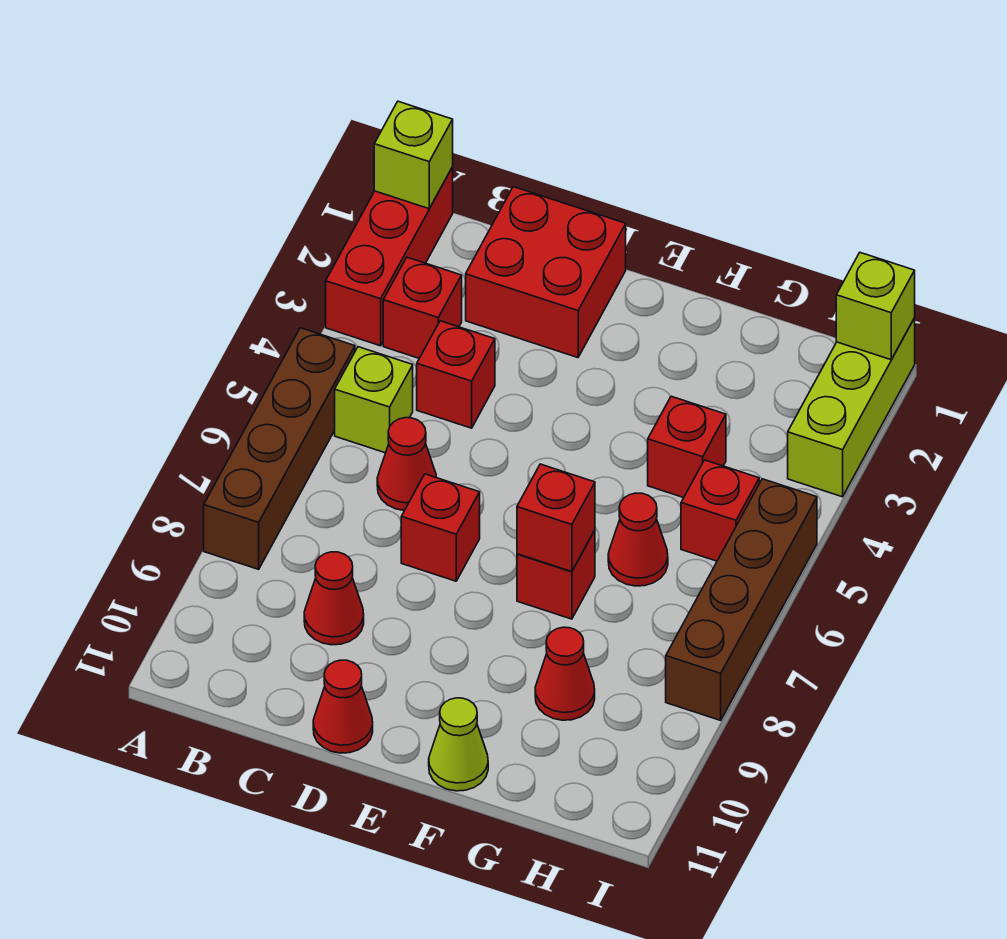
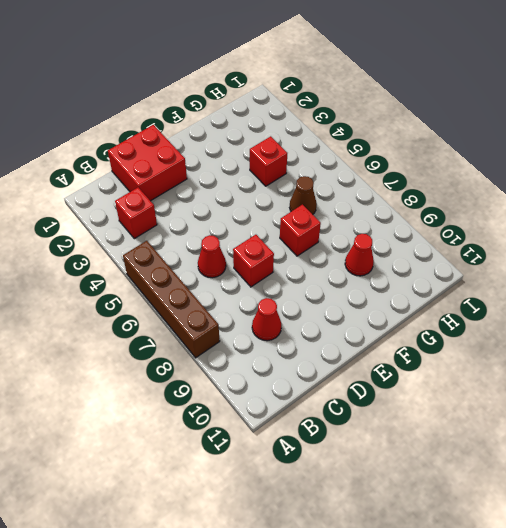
brown 1x1 cone [290,176,317,214] -> red 1x1 cone [608,493,668,586]
none -> red 1x3 brick [326,167,453,346]
none -> lime 1x1 brick [335,347,413,453]
none -> red 1x1 brick [417,321,495,428]

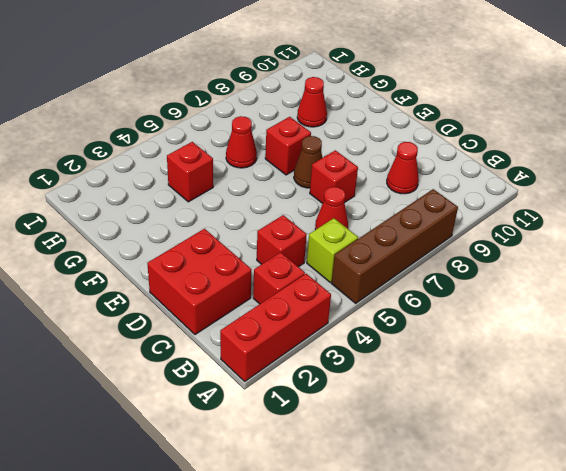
brown 1x1 cone [294,136,322,188] -> none
none -> red 1x1 cone [313,660,373,753]
none -> lime 1x1 cone [429,698,488,791]
none -> red 1x1 brick [681,460,759,561]

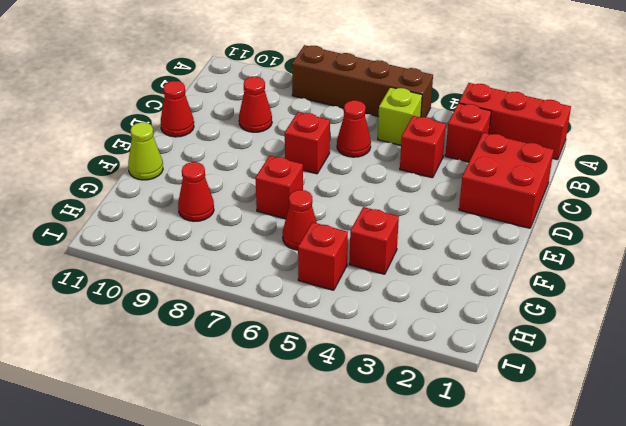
none -> lime 1x3 brick [788,318,915,497]
none -> brown 1x4 brick [666,479,817,720]
none -> lime 1x1 brick [374,101,453,209]

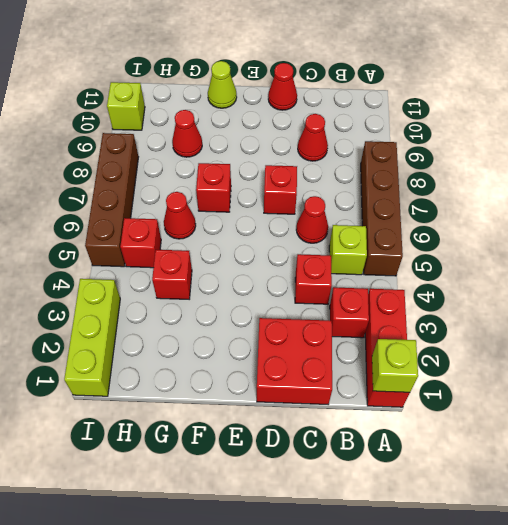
lime 1x1 brick [107,82,145,130] -> lime 1x1 brick moved to [836,253,915,360]
none -> red 1x1 brick [517,464,595,572]

